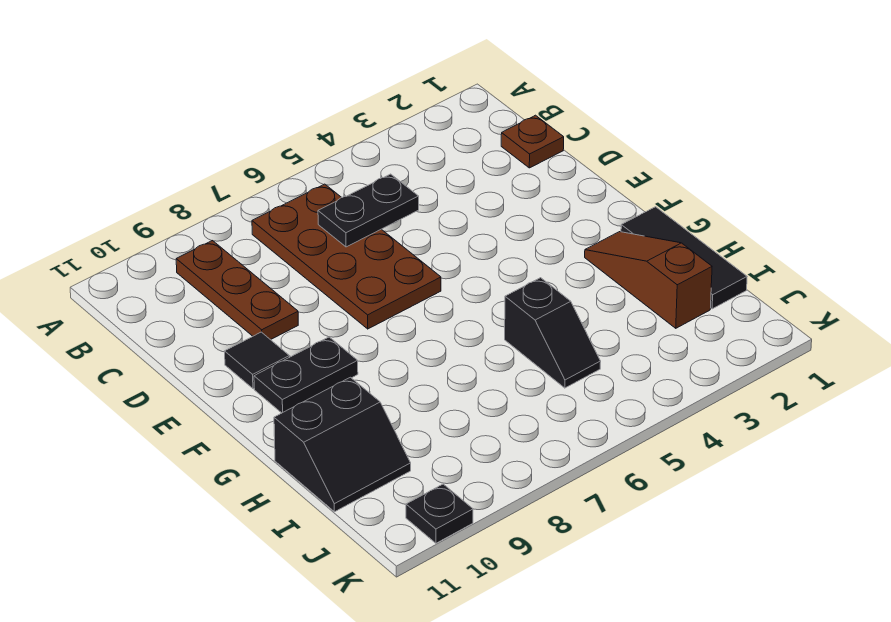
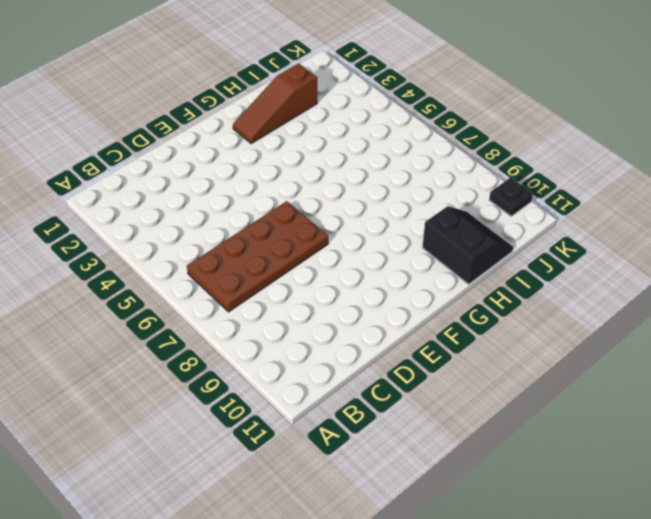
none -> brown 1x3 plate [176,241,298,340]
none -> brown 1x1 plate [501,115,564,168]

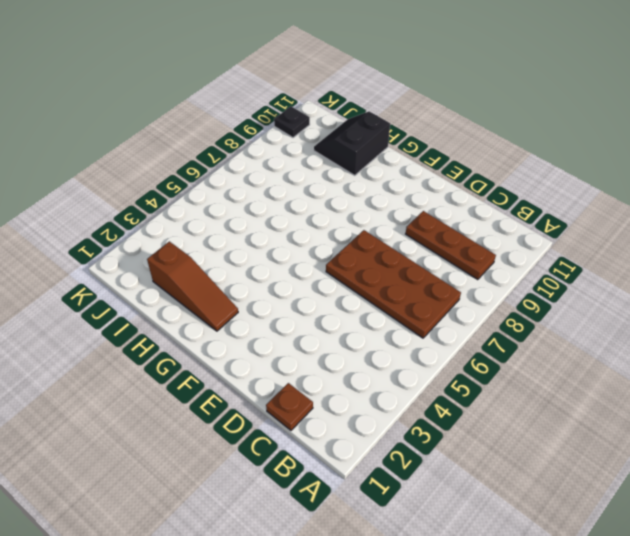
none -> black 1x1 tile [225,332,289,389]
none -> black 1x2 plate [254,337,358,413]

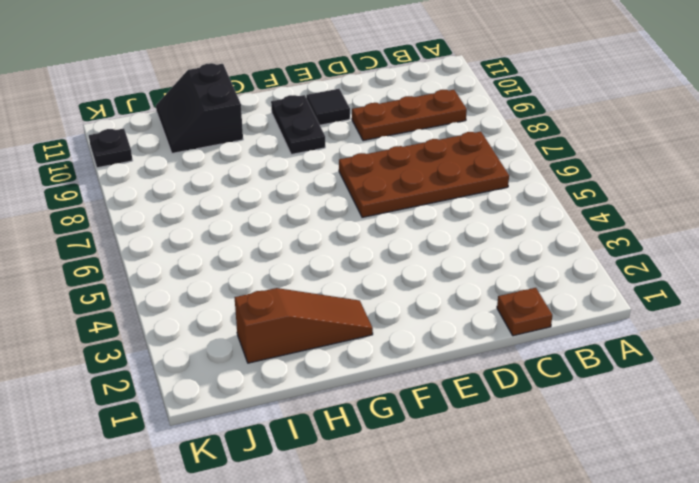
none -> black 1x3 tile [621,207,747,309]
none -> black 1x2 slope [505,278,601,388]

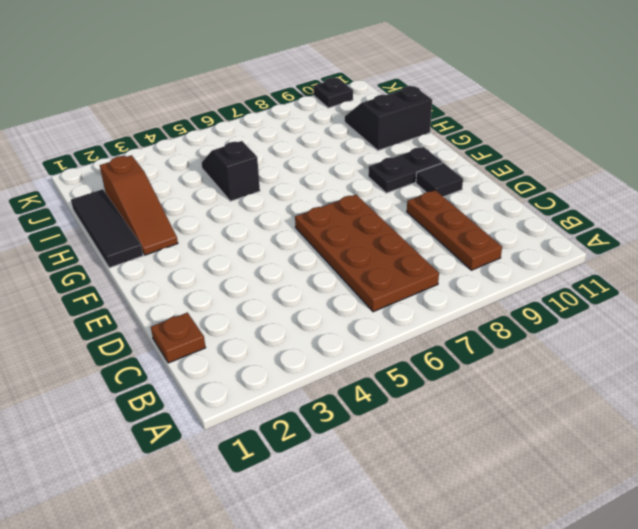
none -> black 1x2 plate [318,174,419,247]

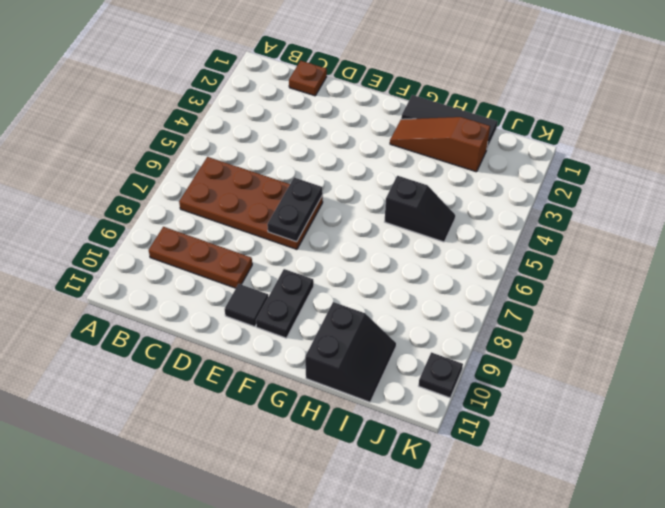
black 1x2 plate [267,178,323,242] -> black 1x2 plate moved to [318,174,419,247]

